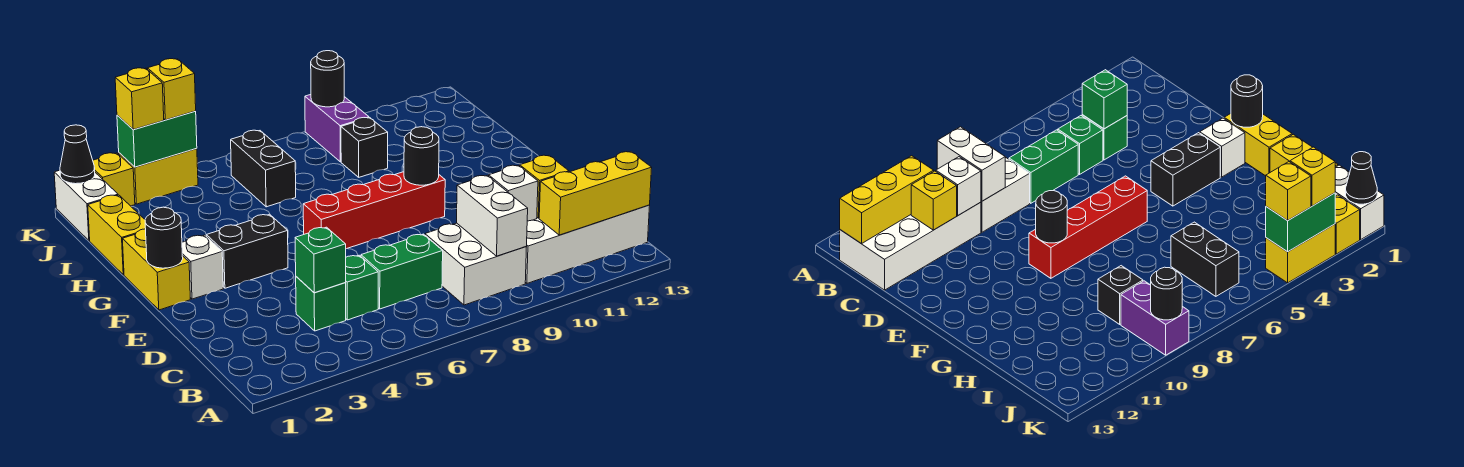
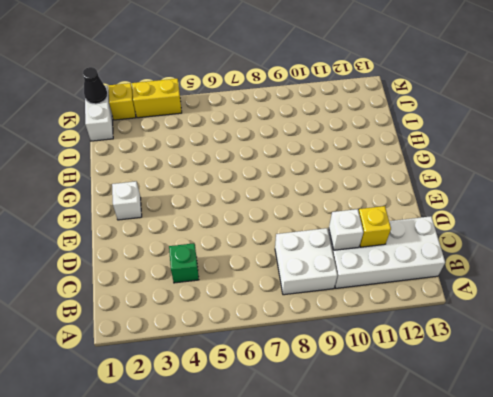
none -> green 1x1 brick [345,255,378,320]
none -> green 1x2 brick [361,234,443,309]
none -> yellow 1x2 brick [122,229,190,310]

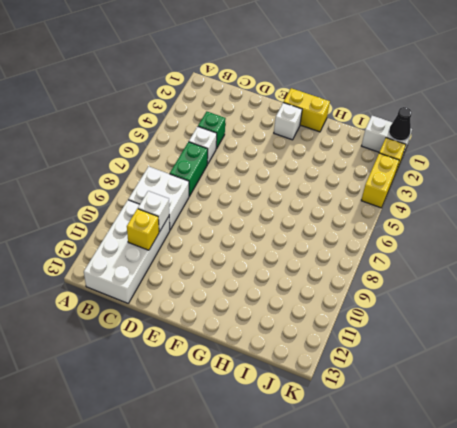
white 1x1 brick [189,126,217,164] -> green 1x1 brick [345,255,378,320]
none -> black 1x2 brick [206,214,288,288]
none -> red 1x4 brick [303,172,445,249]
none -> yellow 1x2 brick [88,195,146,275]

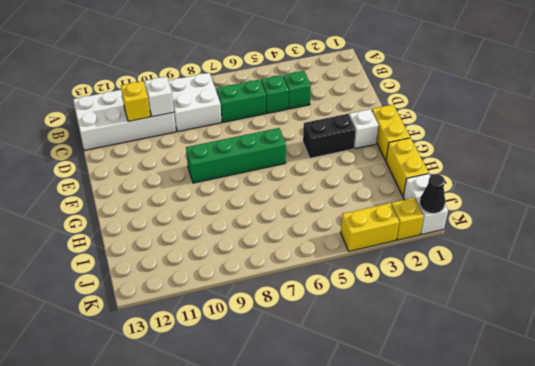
green 1x4 brick [186,128,286,183] -> red 1x4 brick [303,172,445,249]
none -> black 1x2 brick [231,130,296,207]
none -> black 1x1 brick [341,118,388,177]
none -> purple 1x2 brick [305,95,369,162]

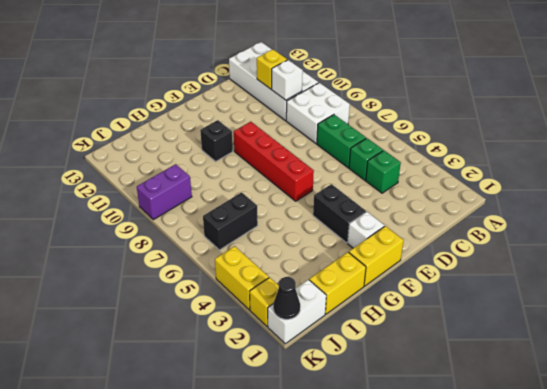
black 1x1 brick [200,120,233,161] -> black 1x1 brick moved to [341,118,388,177]
none -> white 1x2 brick [457,176,528,256]
none -> yellow 1x3 brick [539,152,652,235]
none -> green 1x1 brick [295,227,346,293]

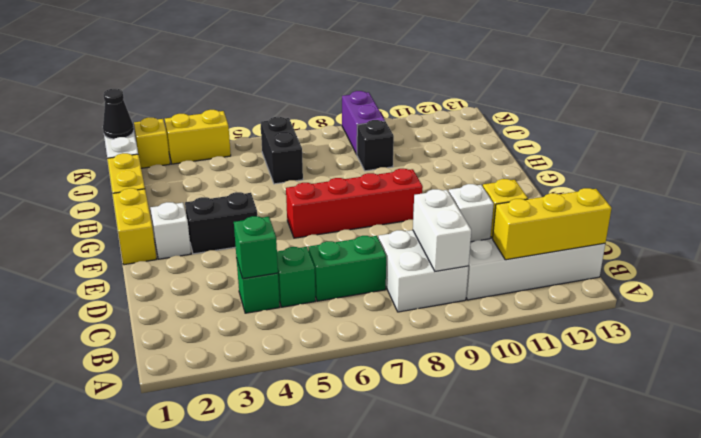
none -> black 1x1 round brick [145,207,183,268]
none -> black 1x1 round brick [404,127,439,185]
none -> green 1x2 brick [117,111,197,167]

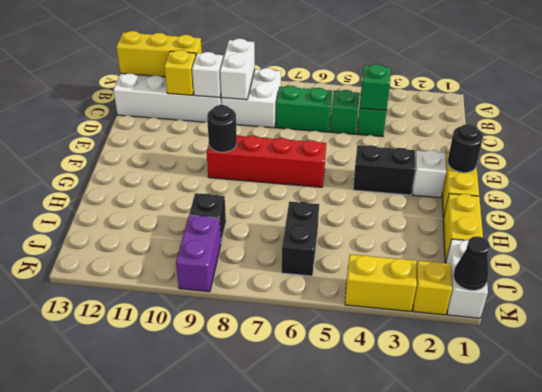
none -> green 1x2 brick [117,111,197,167]
none -> black 1x1 round brick [311,51,344,107]
none -> yellow 1x1 brick [115,68,164,129]

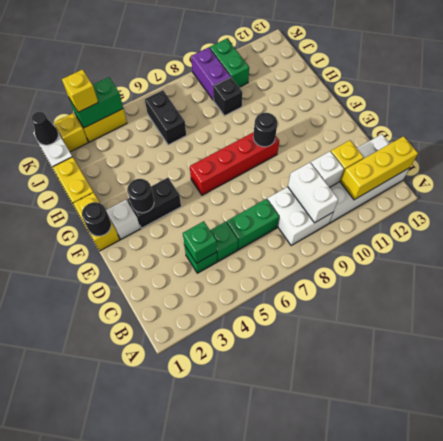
black 1x1 round brick [127,179,154,213] -> black 1x1 round brick moved to [311,51,344,107]
green 1x2 brick [210,39,249,87] -> none
none -> yellow 1x1 brick [147,59,196,120]

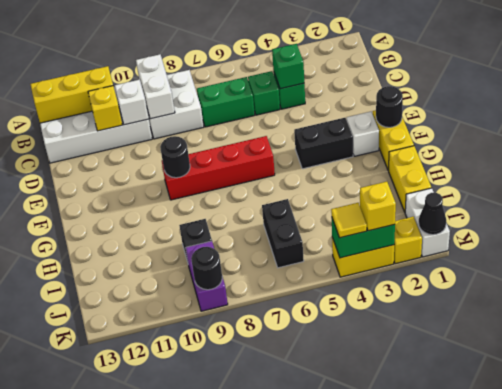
yellow 1x1 tile [331,203,367,238] -> yellow 1x1 brick [147,59,196,120]

